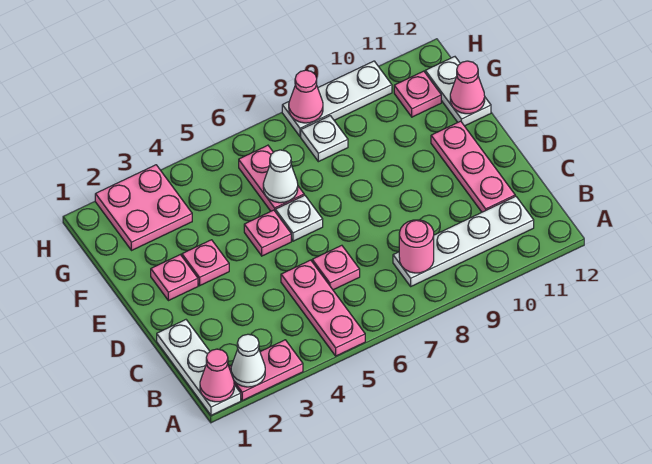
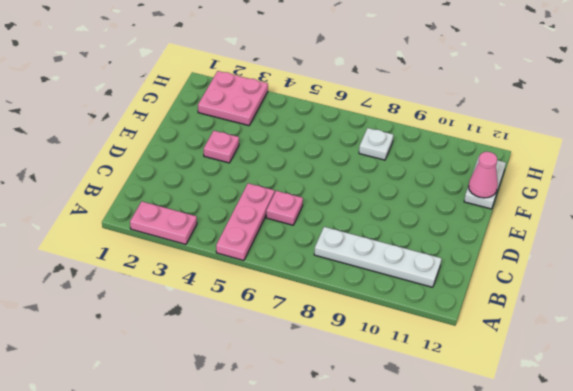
none -> white 1x3 plate [157,320,241,415]
none -> pink 1x3 plate [431,121,515,212]
none -> pink 1x1 plate [151,255,198,301]

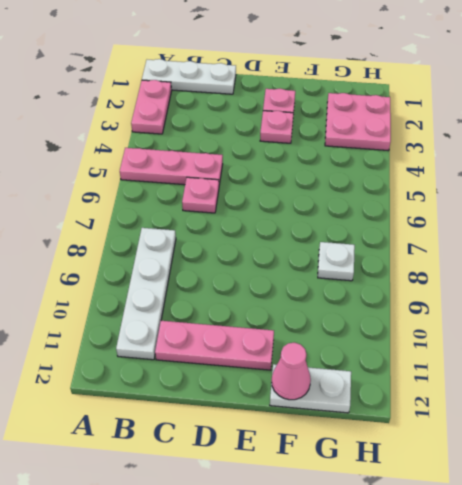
none -> pink 1x1 plate [244,210,291,256]
none -> white 1x1 plate [275,195,323,241]
none -> pink 1x2 plate [239,145,304,211]

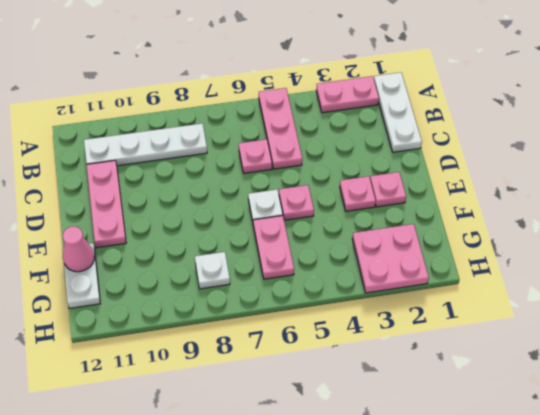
none -> pink 1x1 plate [394,71,441,117]
none -> white 1x3 plate [282,61,392,137]
none -> pink 1x1 cone [200,349,234,402]

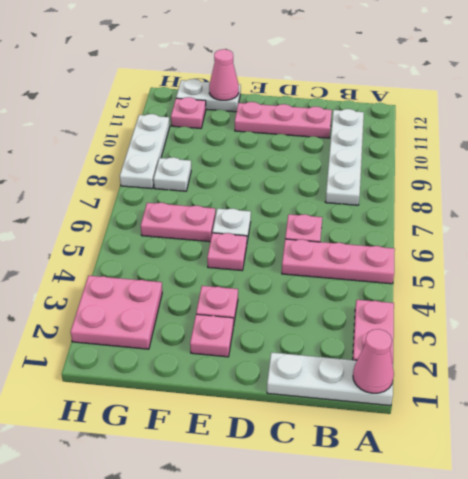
none -> white 1x1 cone [231,334,265,387]
none -> pink 1x1 round brick [399,220,434,273]
none -> white 1x1 cone [263,150,298,203]

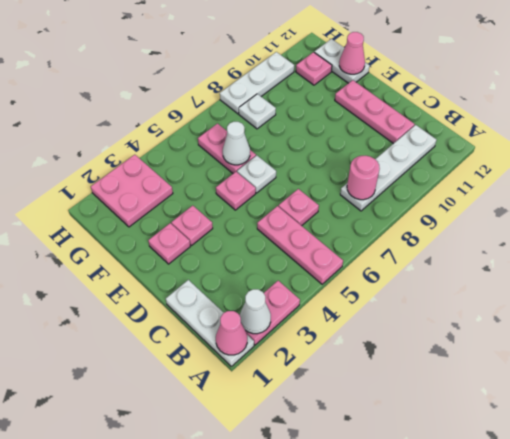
none -> pink 1x1 cone [289,70,323,123]

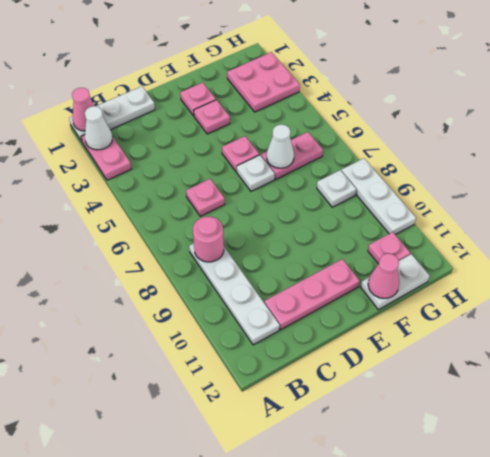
none -> pink 1x3 plate [281,260,365,356]
none -> pink 1x1 cone [289,70,323,123]

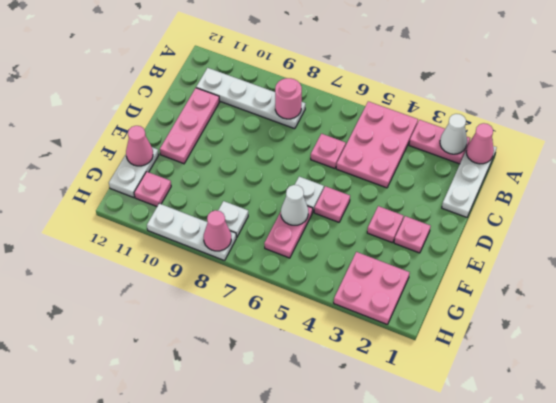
pink 2x3 plate [336,101,418,188] -> pink 1x3 plate [281,260,365,356]

